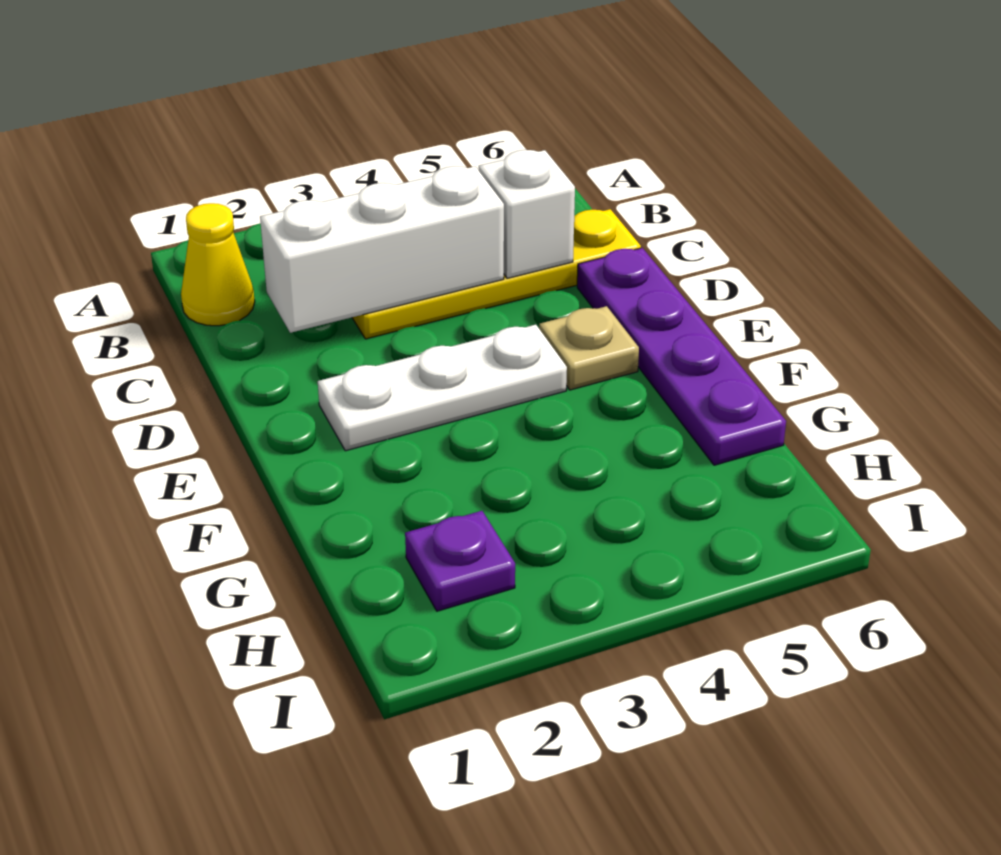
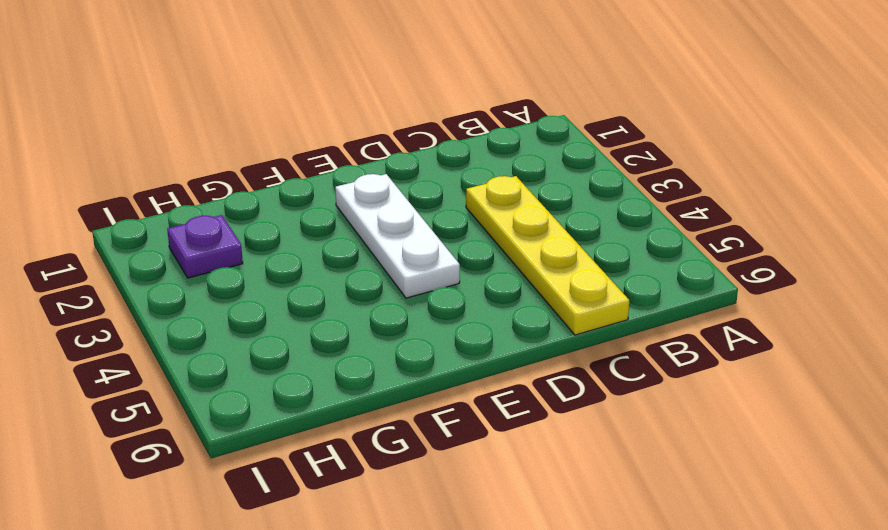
none -> yellow 1x1 cone [181,203,255,326]
none -> purple 1x4 plate [577,248,786,465]

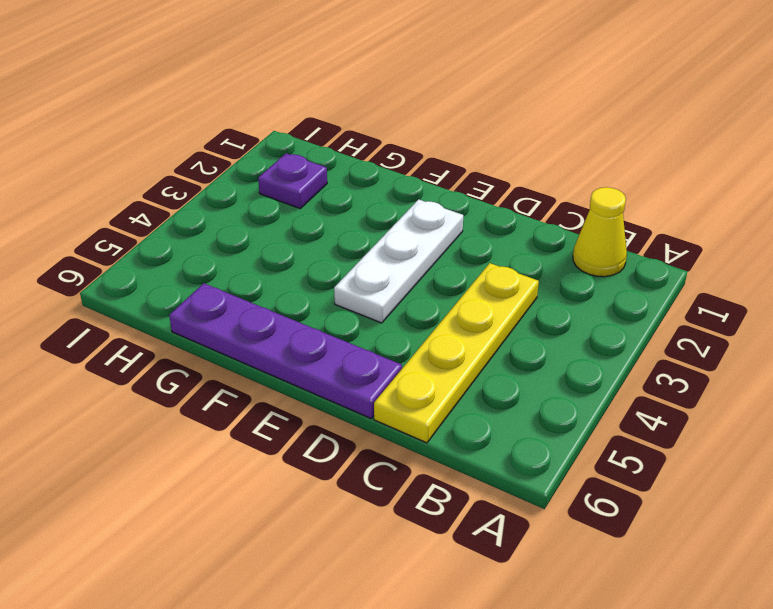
none -> tan 1x1 plate [539,306,639,390]
none -> white 1x3 brick [260,166,504,333]

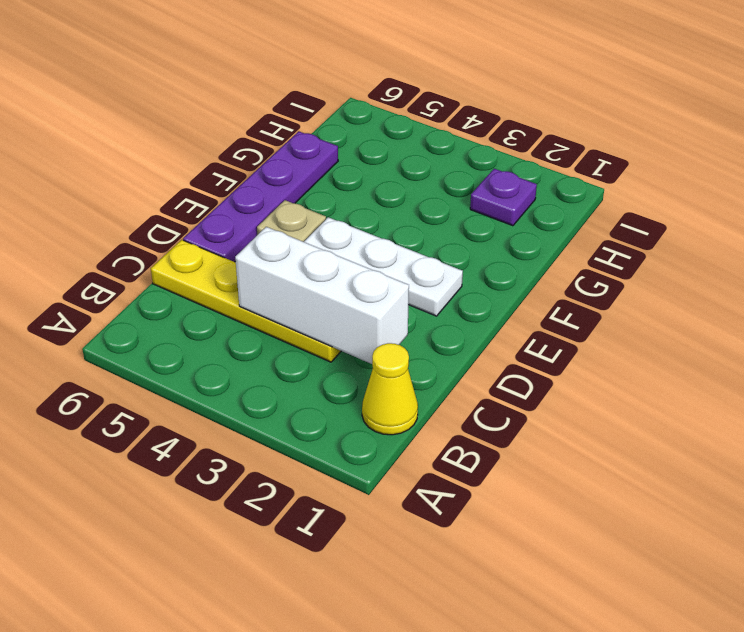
none -> white 1x1 brick [479,150,575,278]

